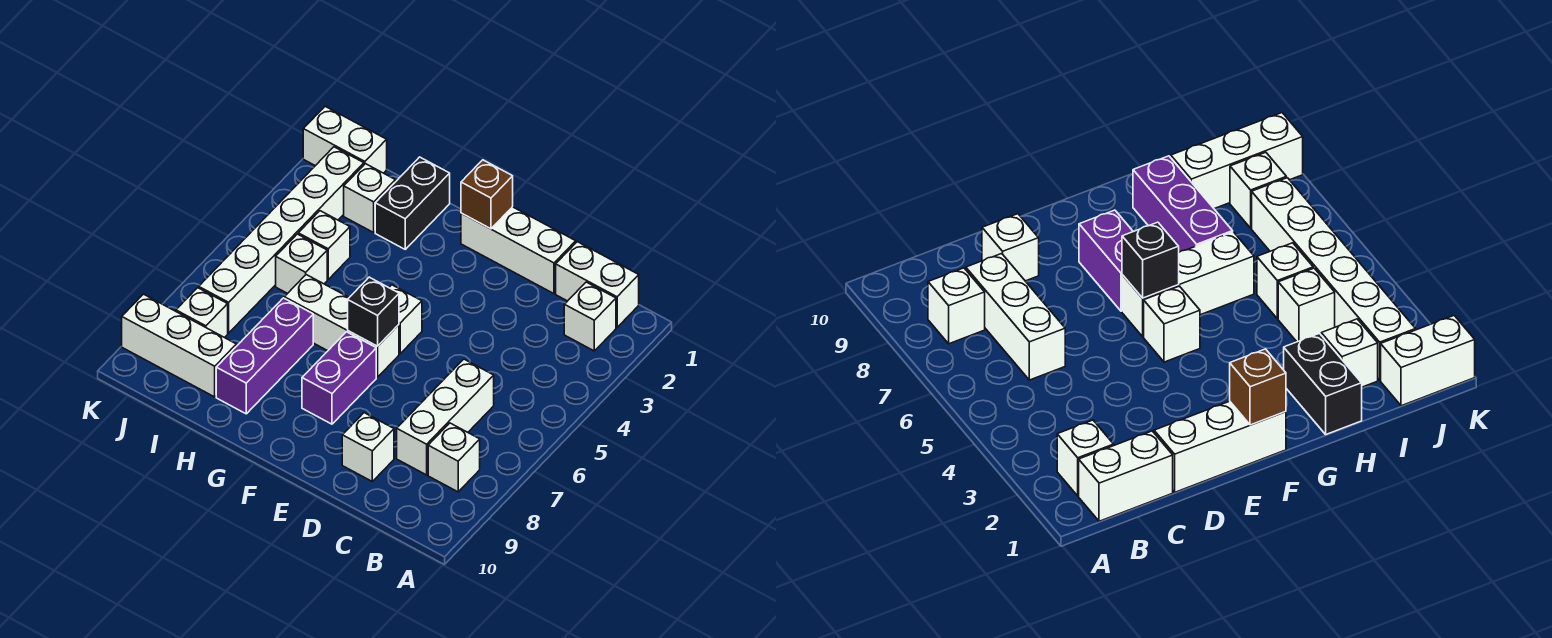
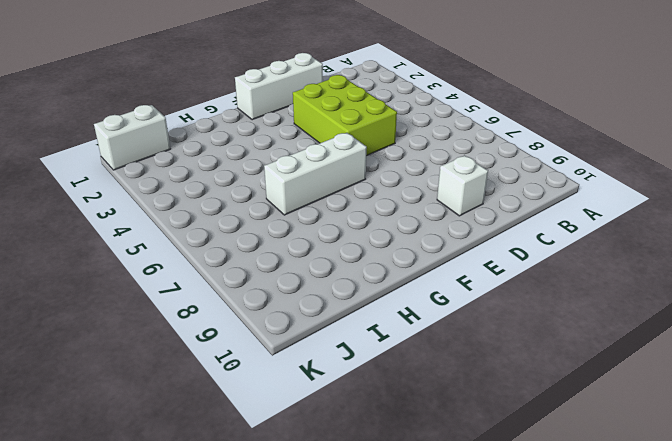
lime 2x3 brick [293,75,397,156] -> none
none -> white 1x2 brick [556,242,639,327]
none -> white 1x1 brick [564,282,616,351]
none -> white 1x1 brick [428,423,480,492]

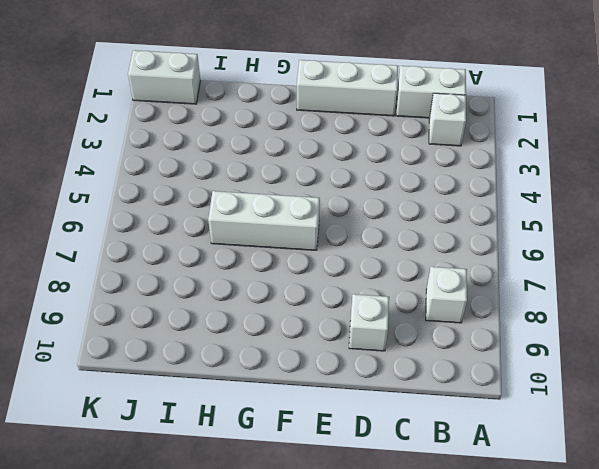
none -> white 1x3 brick [397,359,494,475]
none -> white 1x1 brick [389,285,422,354]
none -> purple 1x2 brick [302,332,376,424]

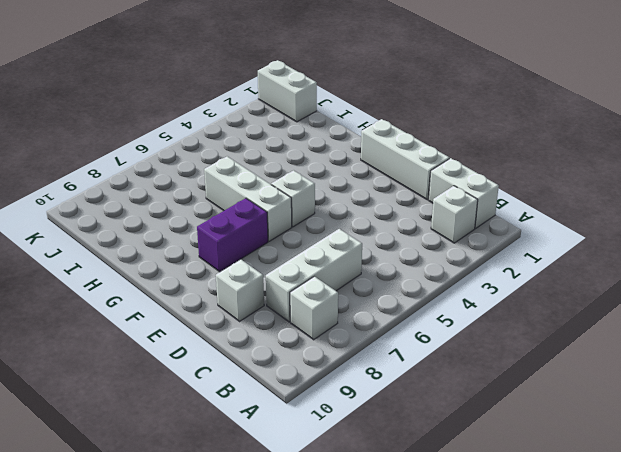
none -> black 1x2 brick [375,157,450,249]
none -> purple 1x3 brick [216,298,313,414]
none -> white 1x1 brick [344,164,395,232]

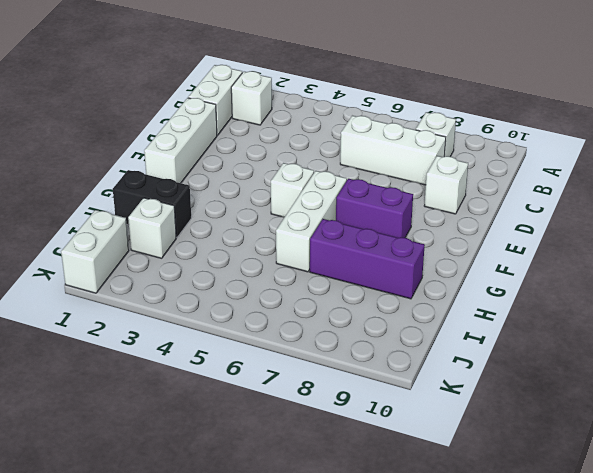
none -> white 1x1 brick [298,211,350,279]
none -> white 1x1 brick [276,234,327,294]
none -> white 1x3 brick [122,294,236,397]

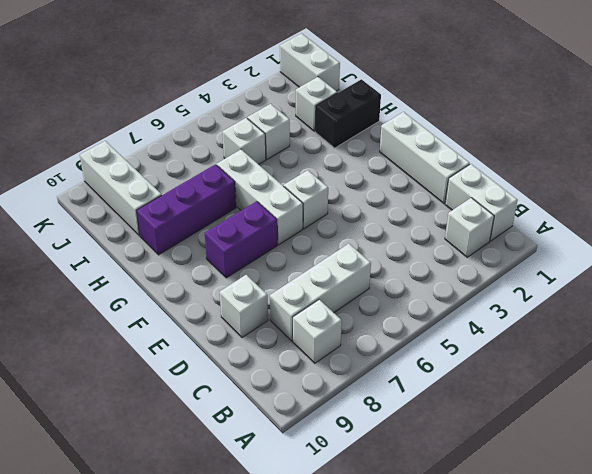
none -> white 1x6 brick [199,147,364,333]
none -> white 1x1 brick [176,288,228,338]
none -> brown 1x1 brick [461,160,513,229]

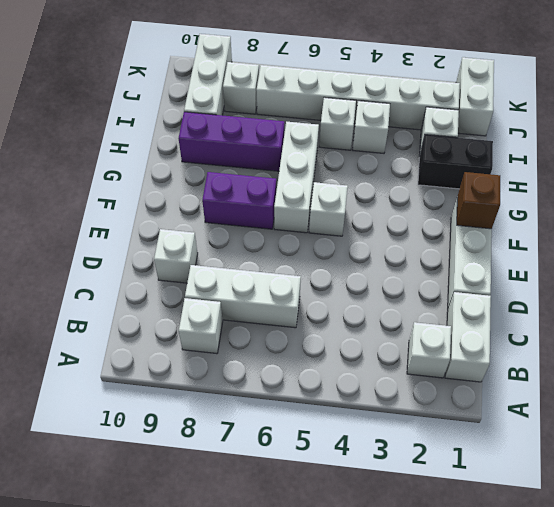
none -> black 1x1 brick [348,277,399,346]

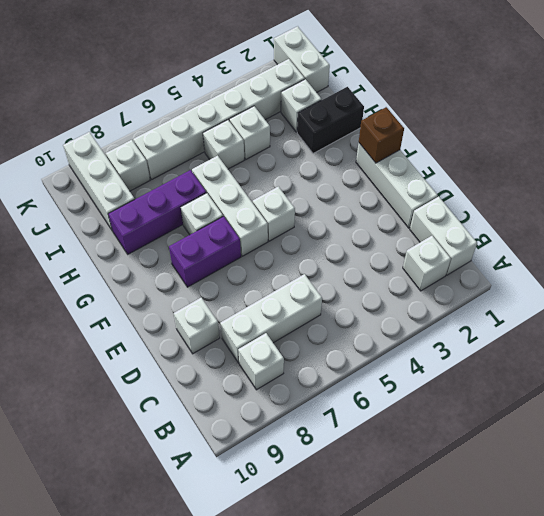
white 1x1 brick [181,193,223,235] -> none
none -> black 1x1 brick [348,277,399,346]

